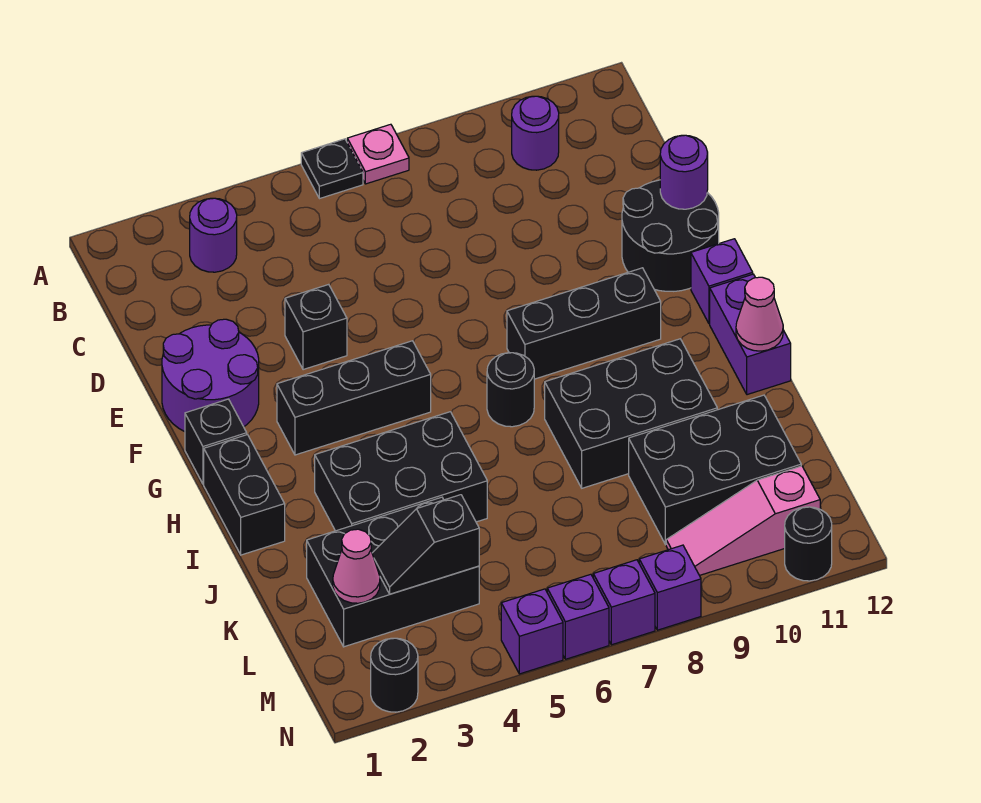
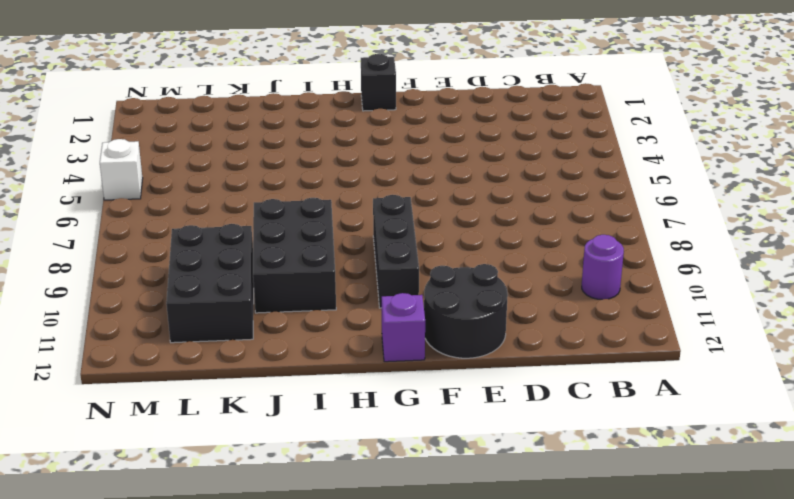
white 1x1 brick [100,139,143,200] -> purple 1x1 brick [501,589,563,674]
none -> black 1x1 plate [301,139,363,199]
none -> pink 1x1 plate [347,124,409,184]
none -> purple 1x1 round brick [190,198,237,272]

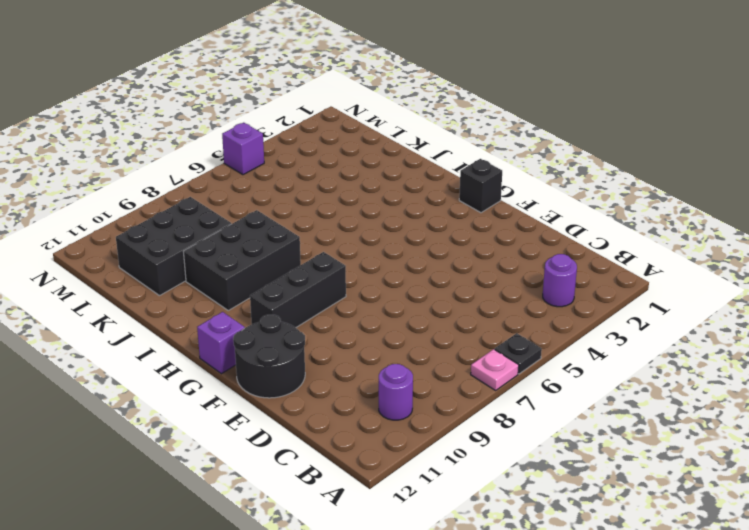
none -> purple 2x2 round brick [162,319,259,432]
none -> black 1x1 brick [285,284,347,370]
none -> black 1x3 brick [277,341,431,455]

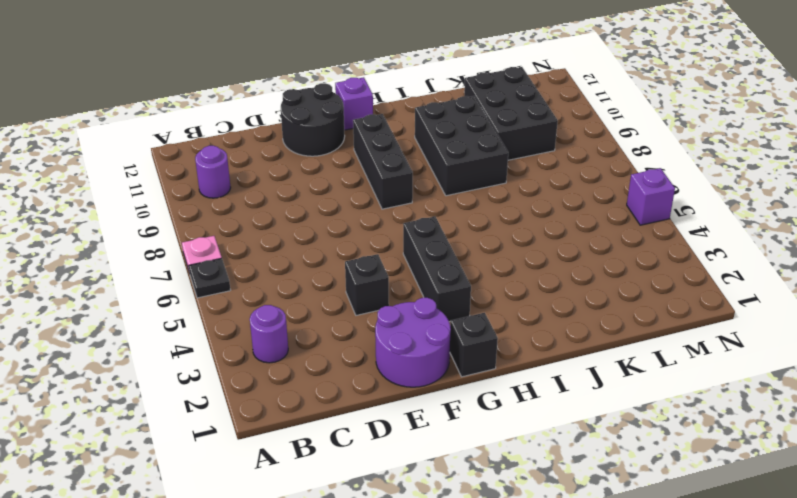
none -> black 1x2 brick [204,435,285,555]
none -> black 1x1 round brick [487,353,534,427]
none -> purple 1x2 brick [710,274,791,395]

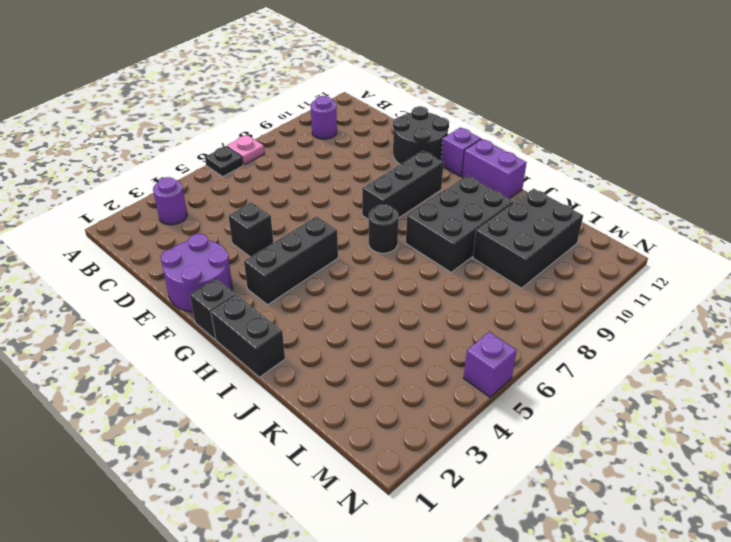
none -> black 2x3 brick [315,412,487,531]
none -> black 2x3 brick [307,497,479,647]
none -> pink 1x3 slope [666,466,820,575]

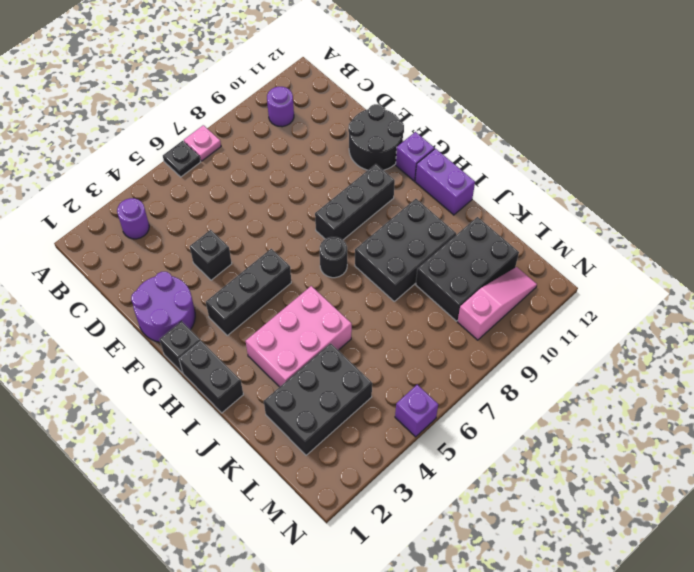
pink 2x3 brick [246,286,352,387] -> black 2x3 brick [315,412,487,531]
pink 1x3 slope [458,267,537,340] -> pink 1x3 slope turned to [666,466,820,575]
none -> black 1x1 round brick [371,638,418,712]
none -> purple 1x1 brick [547,574,609,659]
none -> purple 1x1 brick [593,560,655,645]

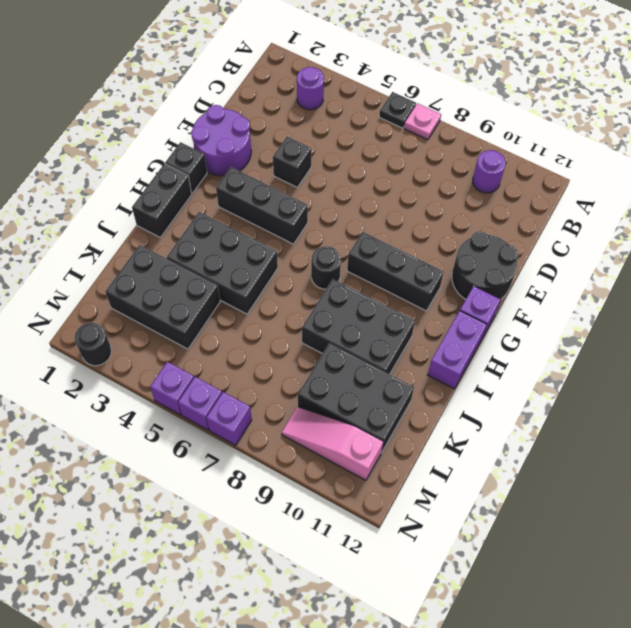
none -> purple 1x1 brick [639,545,701,630]
none -> black 1x1 round brick [785,507,832,581]
none -> purple 1x1 round brick [660,135,708,209]

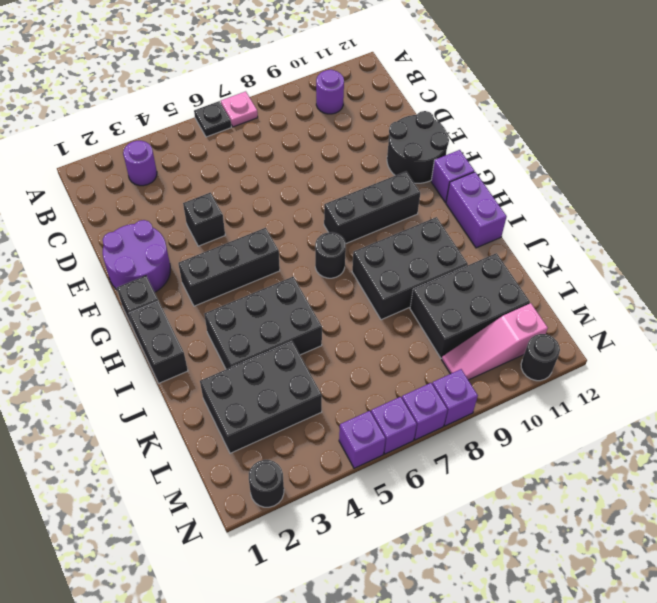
none -> purple 1x1 round brick [660,135,708,209]
none -> pink 1x1 cone [736,277,783,351]
none -> pink 1x1 cone [333,529,380,603]

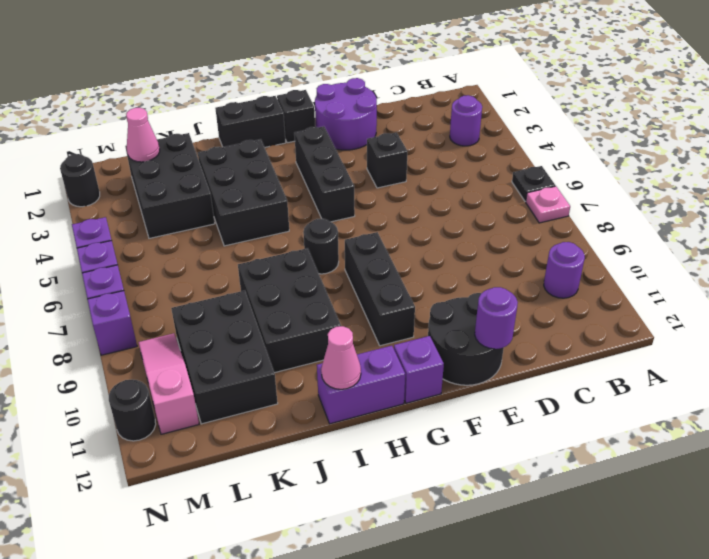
none -> black 1x2 slope [372,495,479,594]

